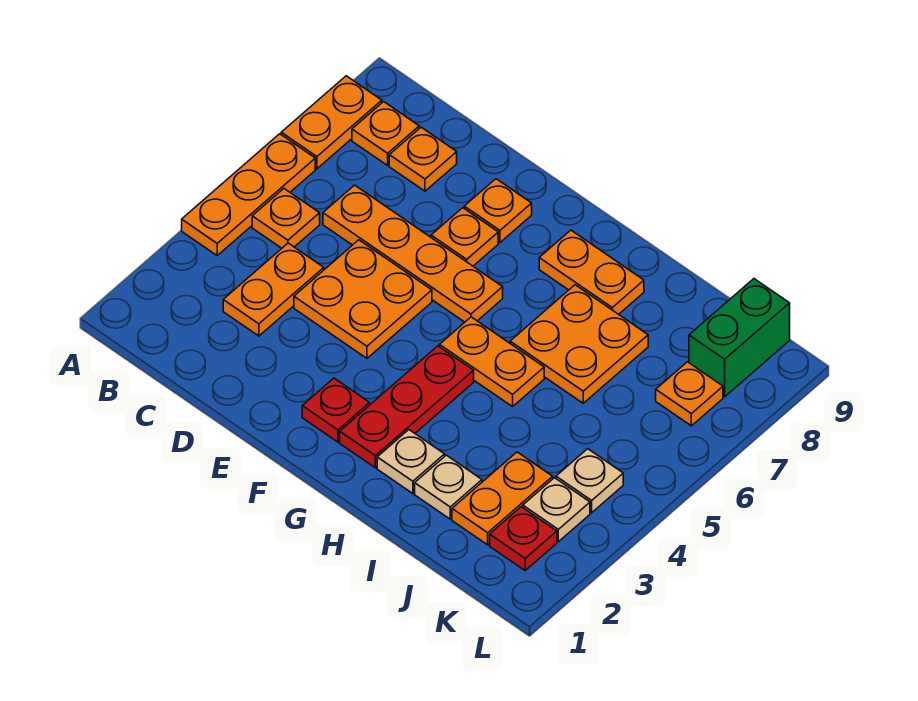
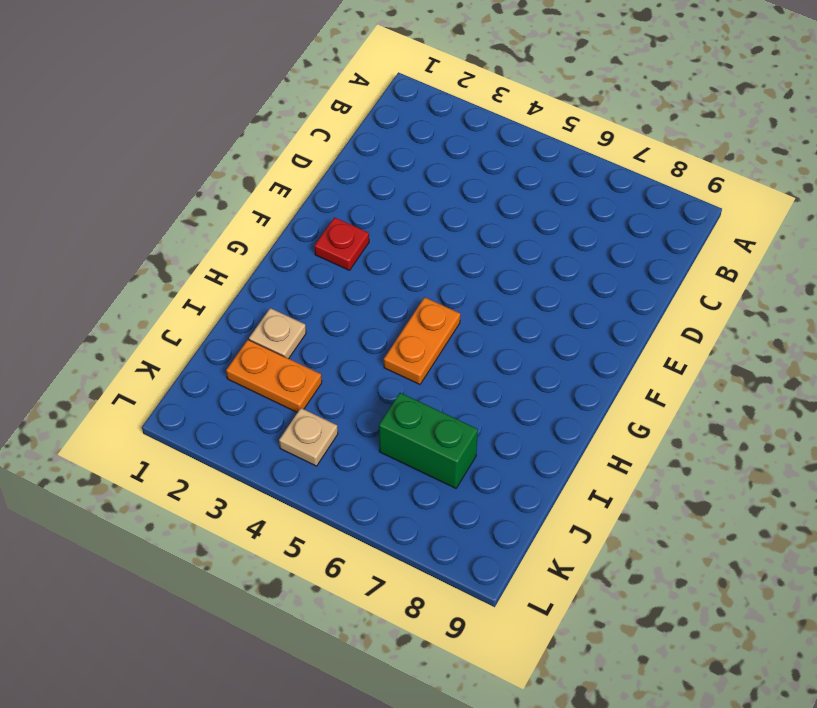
green 1x2 brick [379,393,478,488] -> green 1x2 brick moved to [689,279,790,397]
none -> orange 1x3 plate [182,134,315,255]
none -> orange 1x2 plate [281,76,382,169]
none -> orange 1x1 plate [252,189,320,248]

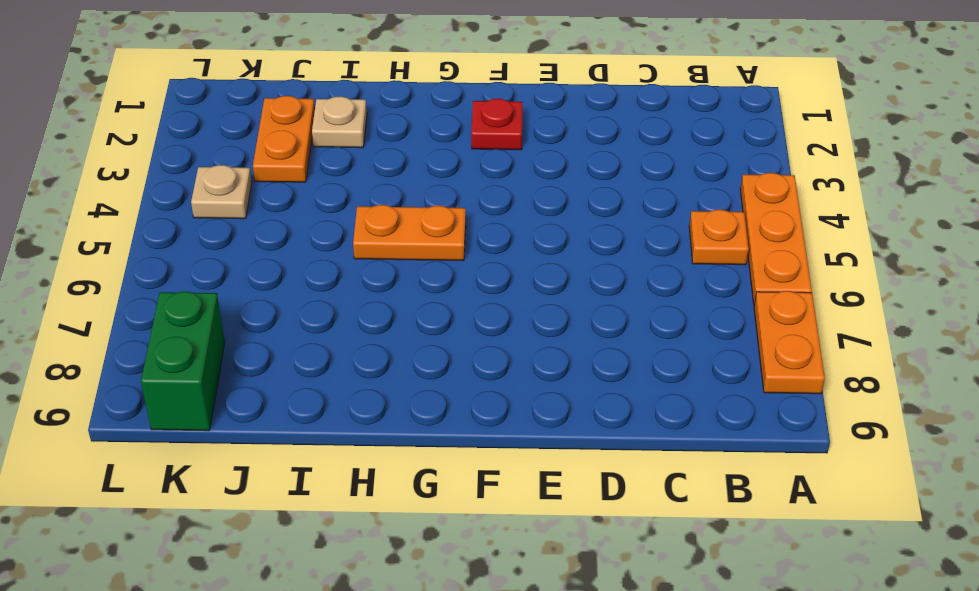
none -> orange 1x1 plate [352,102,419,165]
none -> orange 1x2 plate [223,243,324,336]
none -> orange 1x4 plate [323,185,503,322]

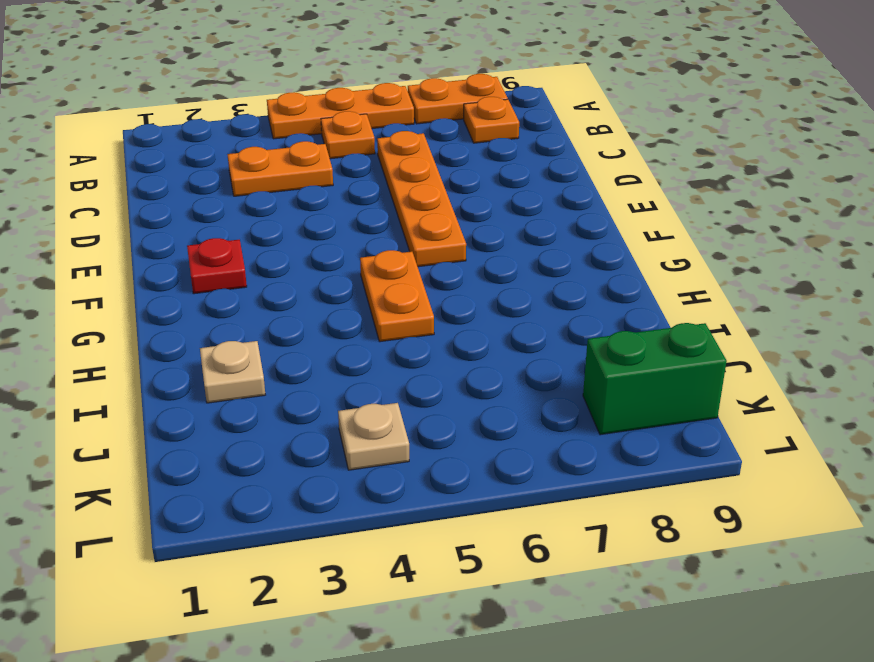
none -> orange 1x1 plate [389,127,457,191]
none -> orange 2x2 plate [294,240,432,358]
none -> orange 1x1 plate [431,208,498,266]

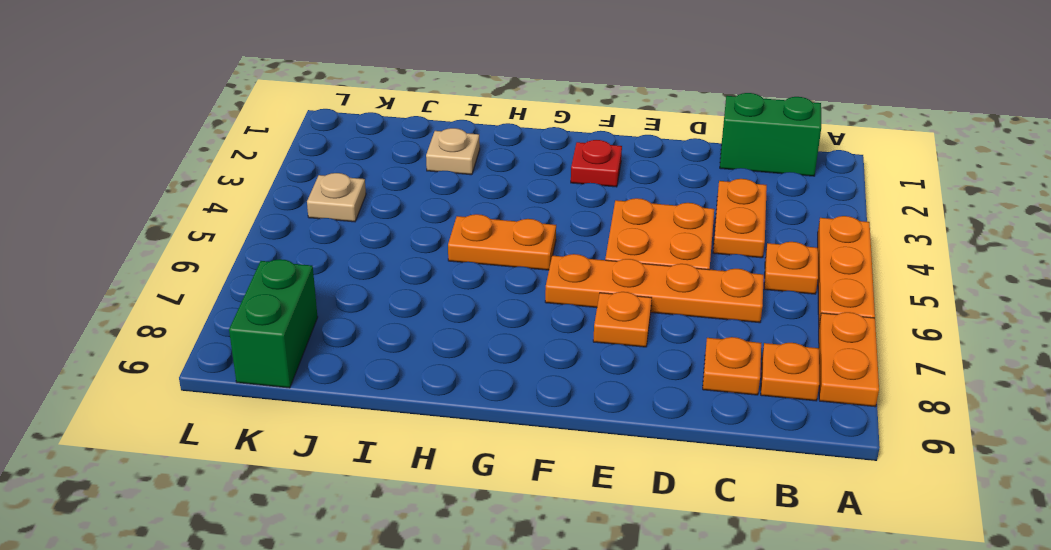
green 1x2 brick [720,93,821,176] -> none
none -> orange 1x1 plate [464,179,532,243]
none -> red 1x3 plate [340,346,474,468]
none -> orange 1x2 plate [539,230,644,314]

